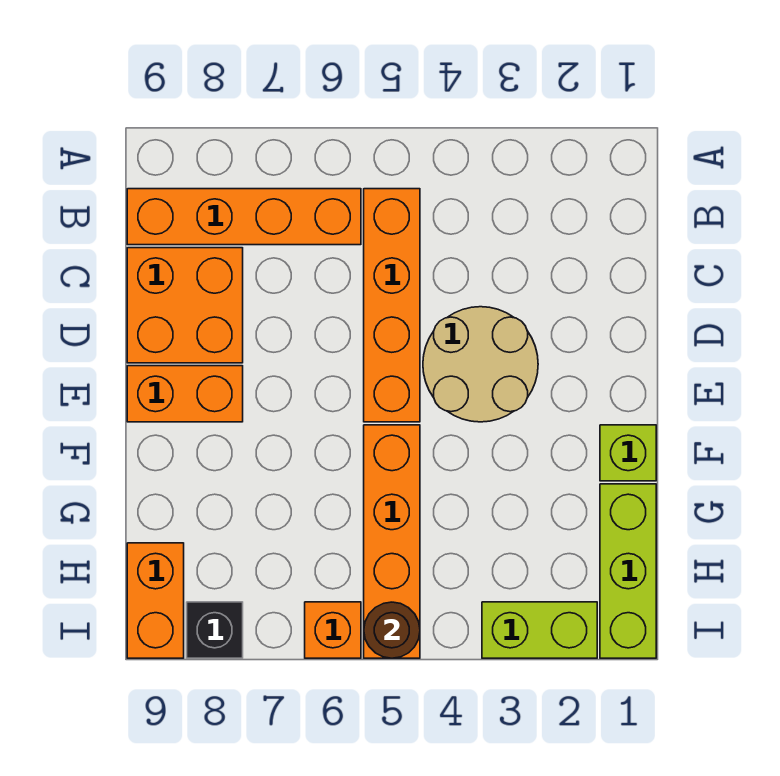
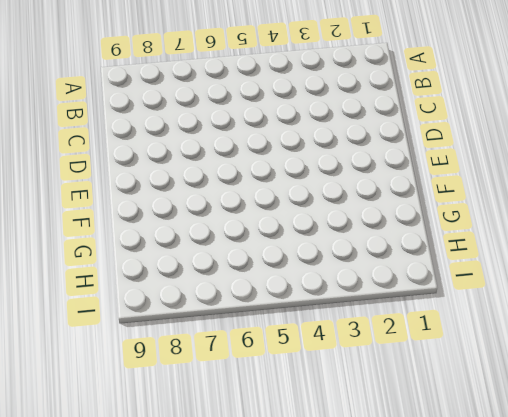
none -> orange 1x4 brick [364,189,420,422]
none -> orange 1x4 brick [127,189,361,245]
none -> orange 2x2 brick [127,248,243,363]

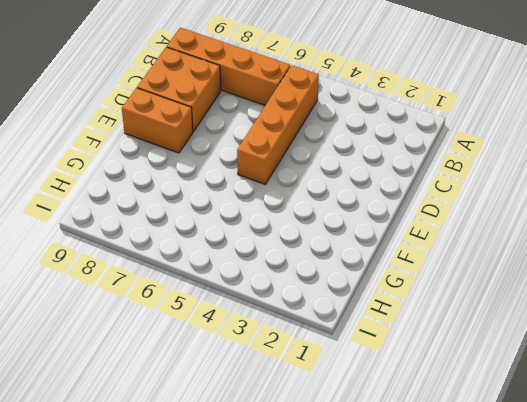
none -> tan 2x2 round brick [423,307,538,422]
none -> lime 1x1 brick [600,425,656,481]
none -> orange 1x4 brick [364,425,420,658]

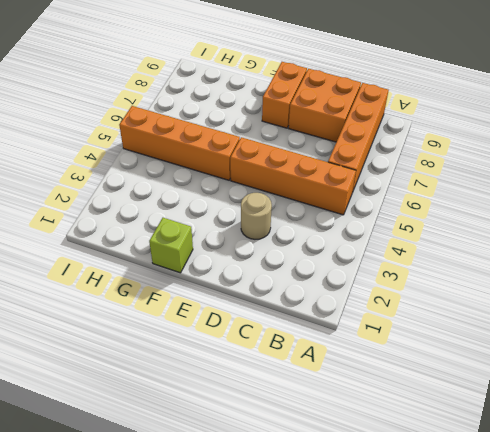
tan 1x1 round brick [241,193,272,239] -> tan 2x2 round brick [423,307,538,422]
none -> lime 1x3 brick [600,484,656,658]
none -> orange 1x2 brick [127,543,184,658]
none -> lime 1x2 brick [482,602,597,658]

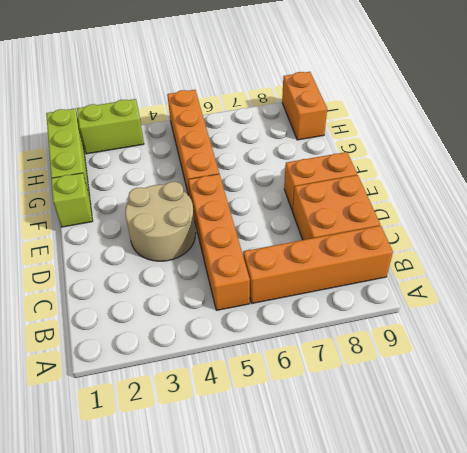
none -> orange 1x1 brick [305,602,361,658]
none -> black 1x1 brick [187,602,243,658]
none -> brown 1x1 round brick [364,602,420,658]

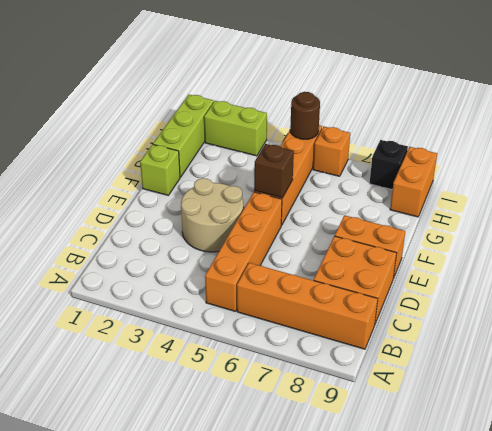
brown 1x1 brick [254,144,294,198] -> none

